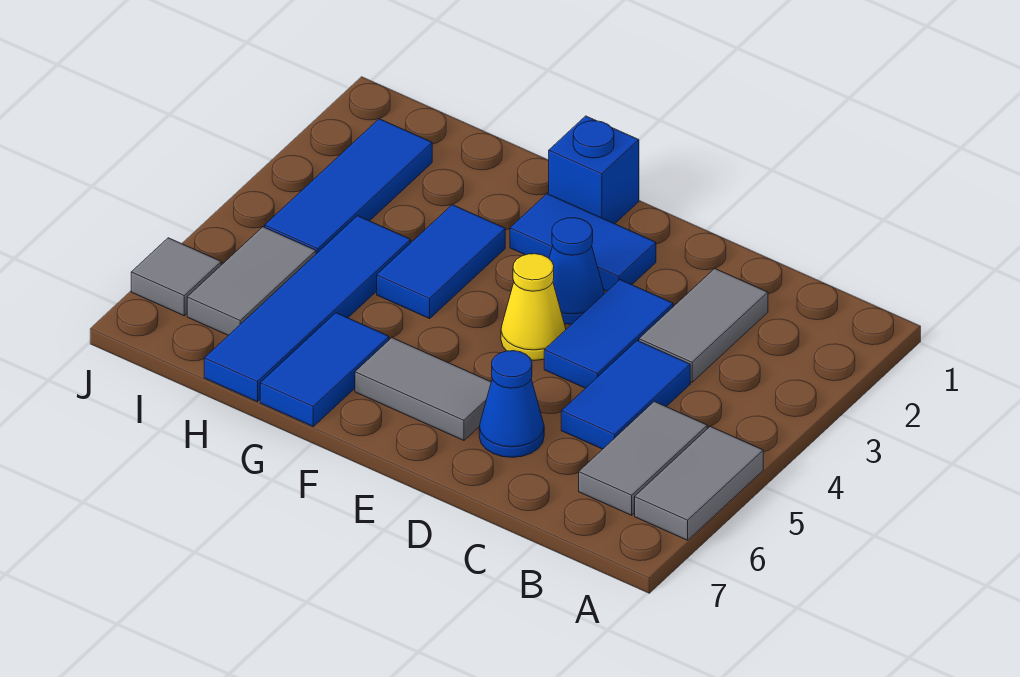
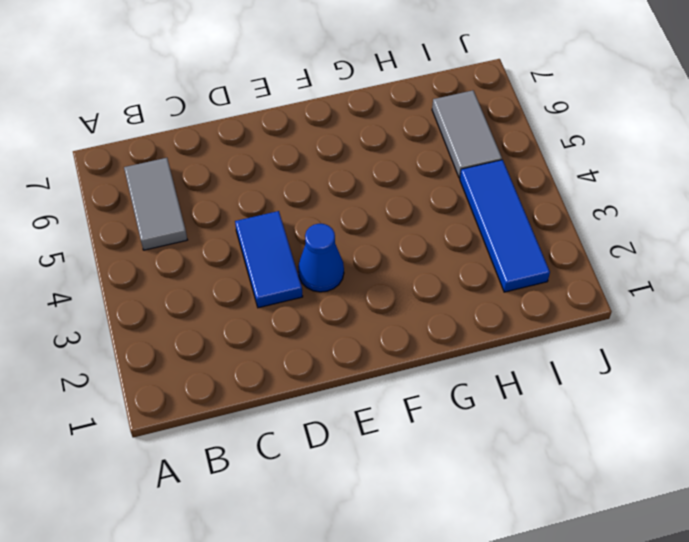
none -> grey 1x2 tile [635,426,763,540]
none -> grey 1x2 tile [639,269,768,382]
none -> blue 1x2 tile [561,341,690,449]

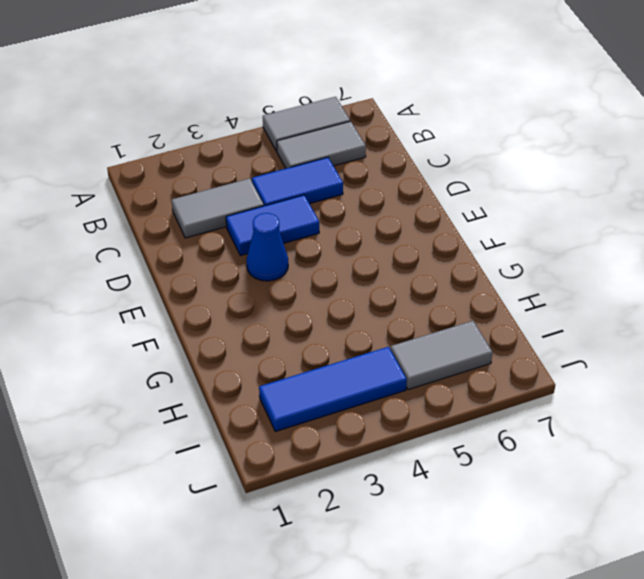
none -> blue 1x1 cone [479,351,544,457]
none -> blue 1x2 tile [510,194,656,291]
none -> yellow 1x1 cone [501,254,566,361]

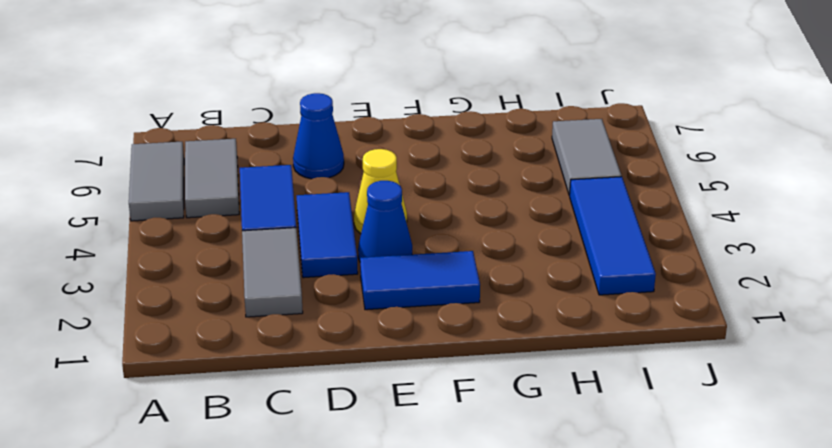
none -> grey 1x2 tile [355,338,491,440]
none -> blue 1x1 brick [549,116,639,224]
none -> blue 1x2 tile [377,205,505,319]

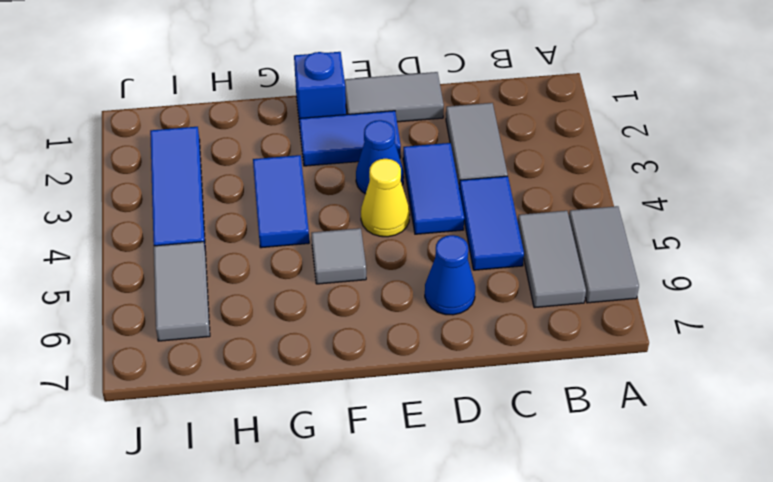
grey 1x2 tile [344,72,444,122] -> grey 1x2 tile moved to [355,338,491,440]
grey 1x1 tile [311,228,366,284] -> grey 1x1 tile moved to [131,238,221,316]
none -> blue 1x2 tile [260,313,389,426]
none -> blue 1x4 tile [204,216,411,402]

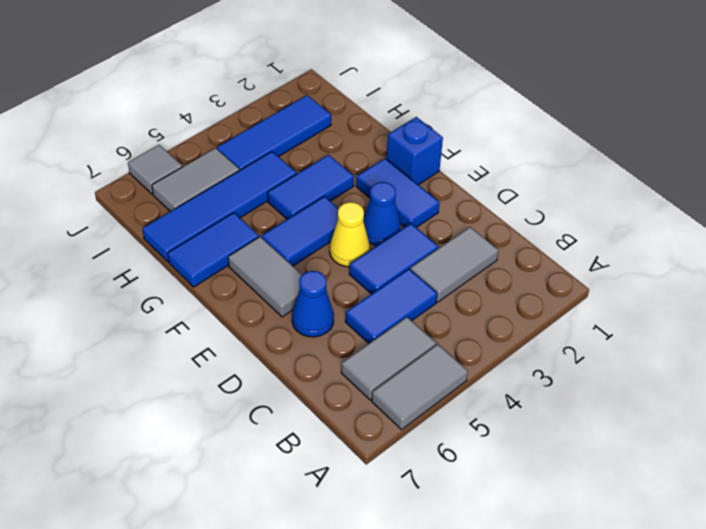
blue 1x2 tile [262,196,339,266] -> none

